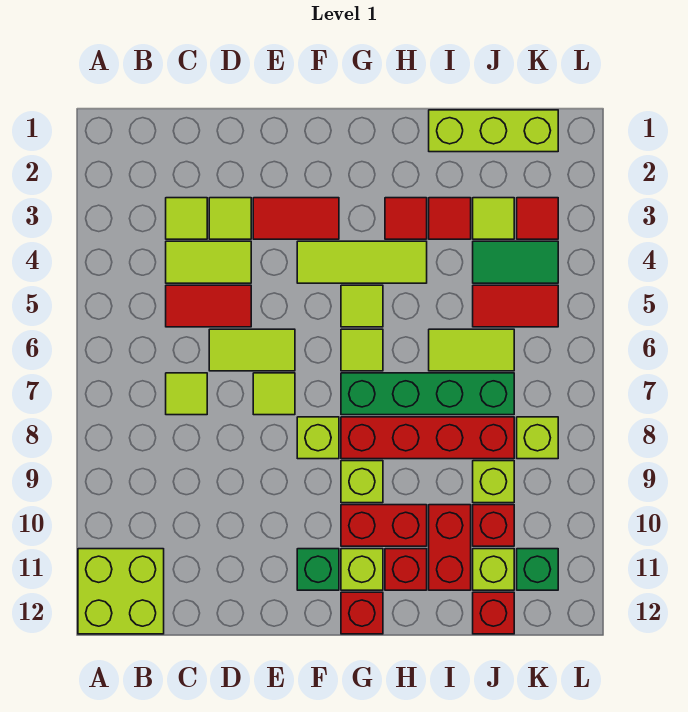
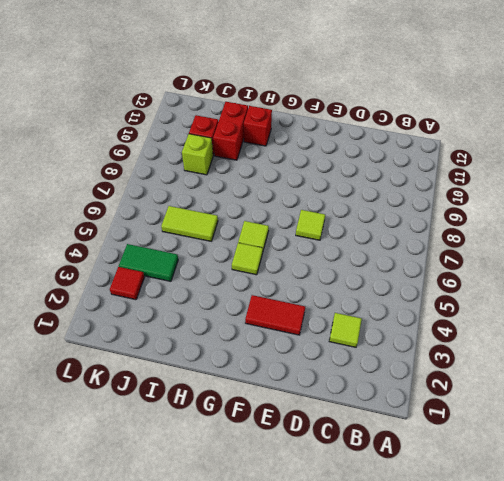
none -> lime 2x2 brick [78,549,164,634]
none -> lime 1x2 tile [166,241,251,283]
none -> red 1x2 tile [166,285,251,327]
none -> lime 1x1 tile [166,373,207,415]

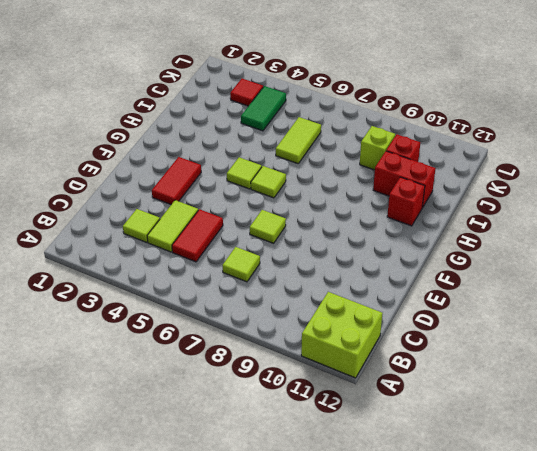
none -> lime 1x1 tile [209,198,251,239]
none -> lime 1x2 tile [209,329,295,371]
none -> lime 1x3 tile [297,241,427,283]
none -> lime 1x1 brick [297,417,339,459]

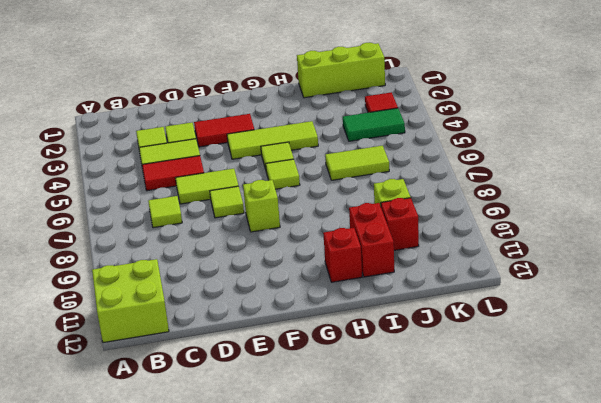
none -> green 1x1 brick [297,549,339,590]
none -> green 1x4 brick [341,373,514,415]
none -> red 1x4 brick [341,417,514,459]
none -> lime 1x1 brick [341,461,383,503]

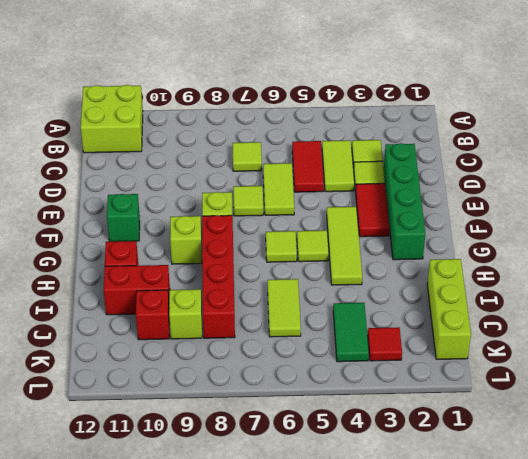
green 1x4 brick [384,143,425,260] -> green 1x4 brick moved to [341,373,514,415]
none -> red 1x2 brick [341,505,427,546]
none -> lime 1x1 brick [341,549,383,590]
none -> red 1x1 brick [341,592,383,634]
none -> red 1x1 tile [385,198,427,239]

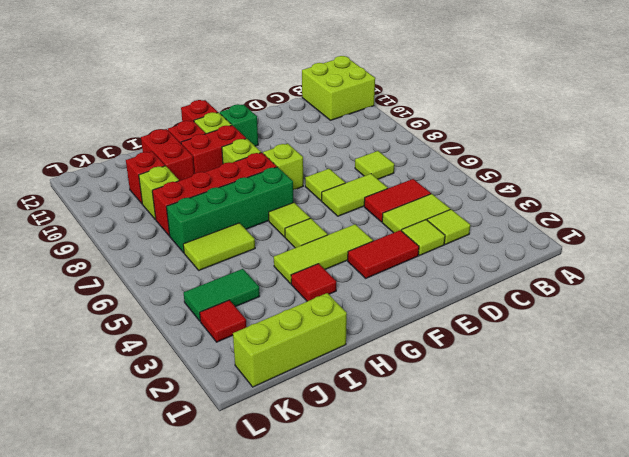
none -> red 1x1 tile [429,198,471,239]
none -> lime 1x1 tile [473,198,514,239]
none -> red 1x2 tile [473,285,558,327]
none -> lime 1x1 brick [473,549,514,590]

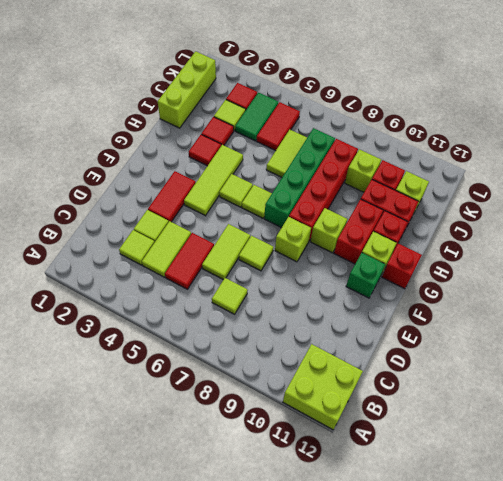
none -> red 1x1 brick [473,592,514,634]
none -> lime 1x1 brick [517,417,558,459]
none -> green 1x1 brick [517,549,558,590]

